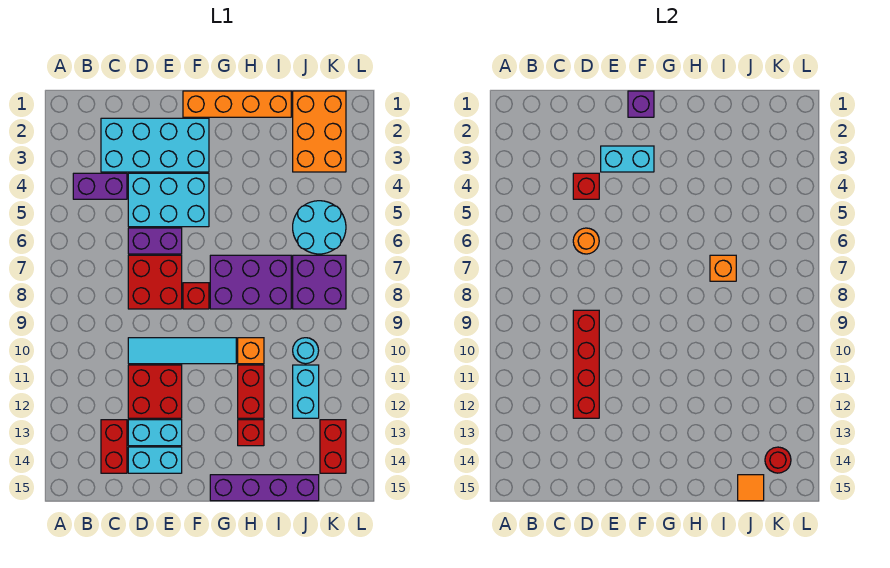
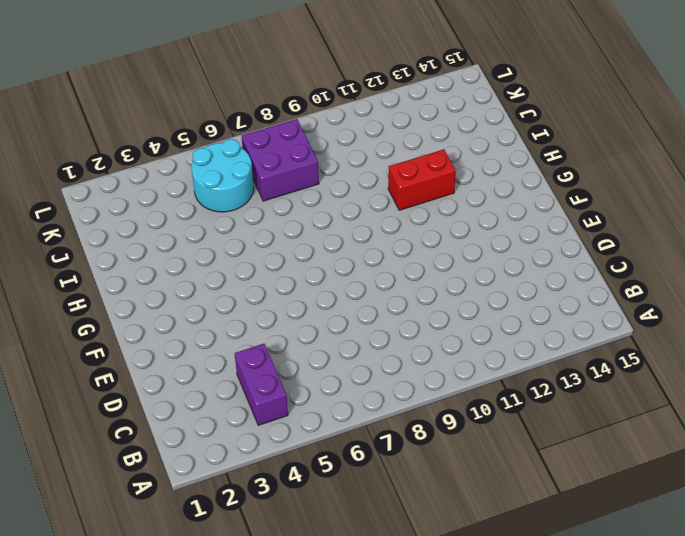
none -> cyan 2x4 brick [101,118,209,172]
none -> red 1x2 brick [101,420,127,473]
none -> cyan 2x3 brick [128,173,209,227]
none -> purple 1x2 brick [128,228,182,254]

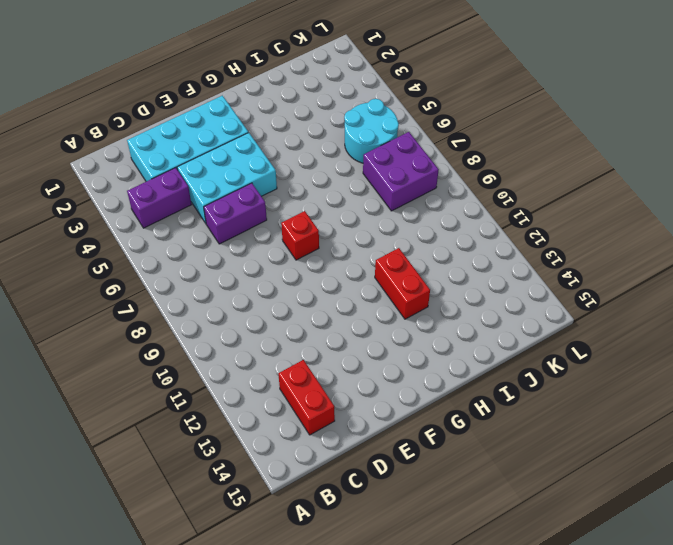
none -> red 2x2 brick [128,255,182,309]
none -> cyan 1x4 tile [128,338,236,364]
none -> red 2x2 brick [128,365,182,418]
none -> cyan 1x2 brick [128,420,182,446]

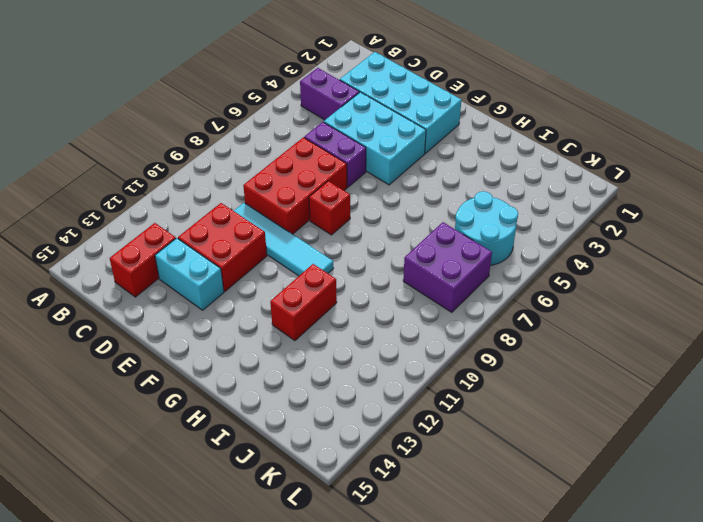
red 2x3 brick [243,137,347,234] -> red 2x2 brick [128,255,182,309]
none -> cyan 1x2 brick [128,447,182,473]
none -> orange 1x4 brick [183,91,291,117]
none -> purple 2x3 brick [210,255,291,309]
none -> purple 1x4 brick [210,475,319,501]

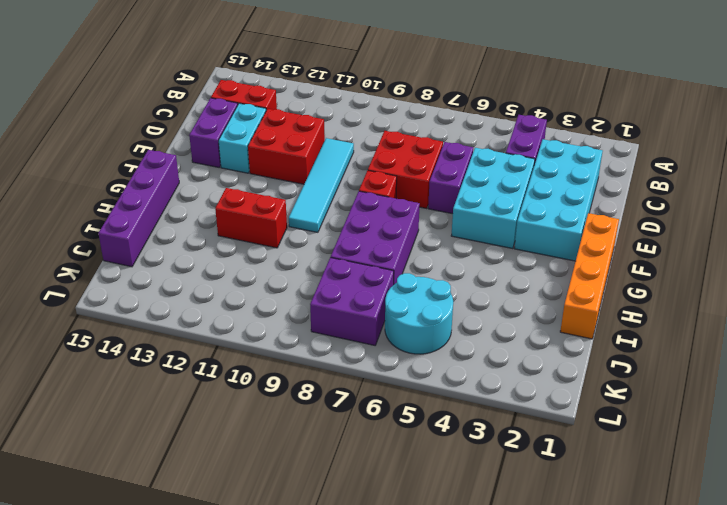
purple 1x2 brick [189,98,238,168] -> cyan 1x2 brick [128,447,182,473]
none -> orange 1x1 brick [238,338,264,364]
none -> red 1x1 brick [238,420,264,446]
none -> orange 2x3 brick [293,91,346,172]
none -> cyan 1x1 round brick [293,338,319,364]

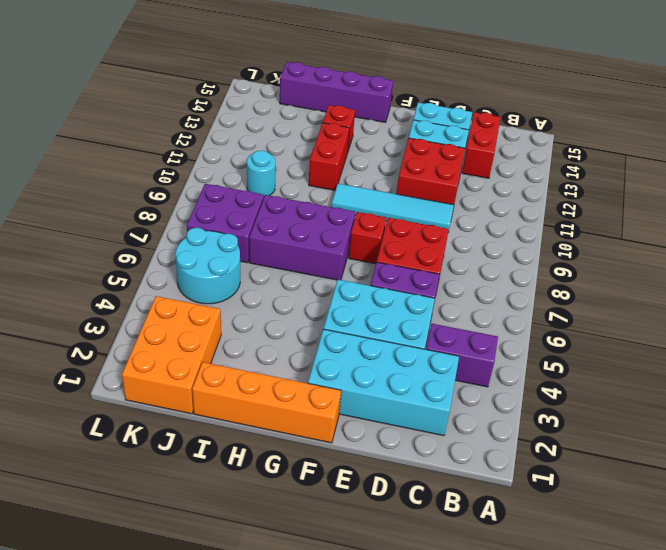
none -> orange 1x1 brick [238,338,264,364]
none -> cyan 1x2 brick [293,365,319,418]
none -> red 1x2 brick [320,420,346,473]
none -> red 1x1 brick [573,173,599,199]

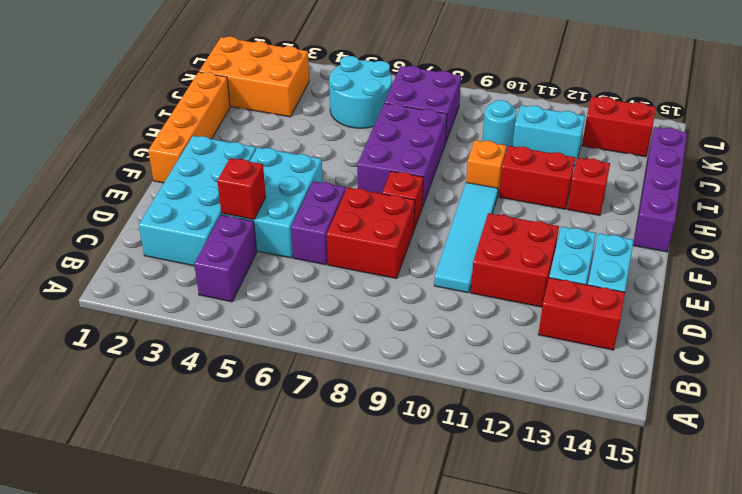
none -> orange 1x1 round brick [573,228,599,254]
none -> red 1x4 brick [573,310,599,418]
none -> cyan 1x2 brick [601,146,654,172]
none -> purple 1x1 brick [628,91,654,117]

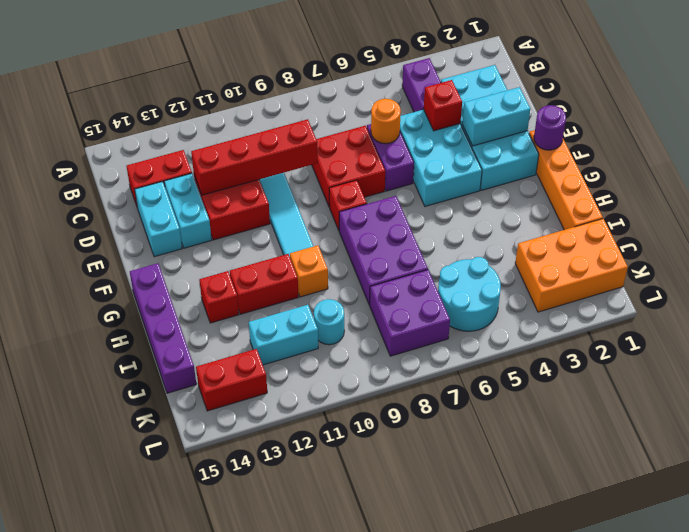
cyan 1x2 brick [462,87,530,146] -> cyan 1x2 brick turned to [601,146,654,172]
purple 1x1 round brick [534,105,566,150] -> purple 1x1 brick [628,91,654,117]
none -> orange 1x1 brick [710,255,736,281]
none -> orange 1x1 tile [738,475,764,501]
none -> red 1x1 round brick [765,447,791,473]

